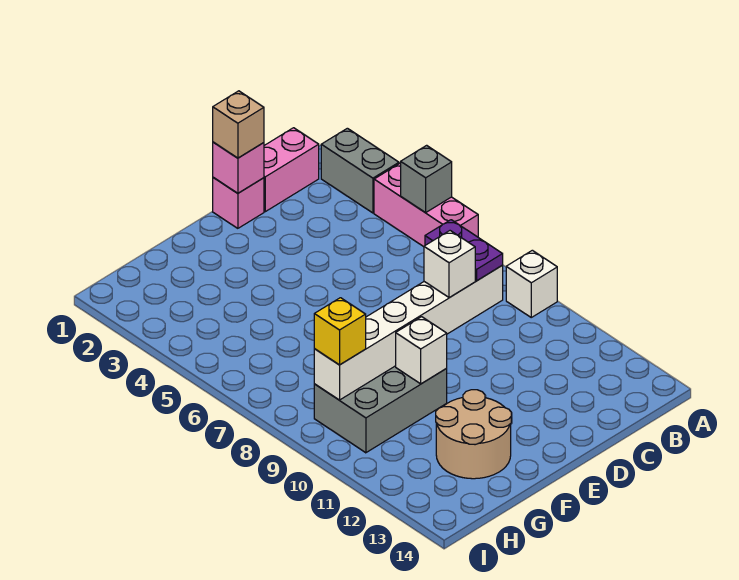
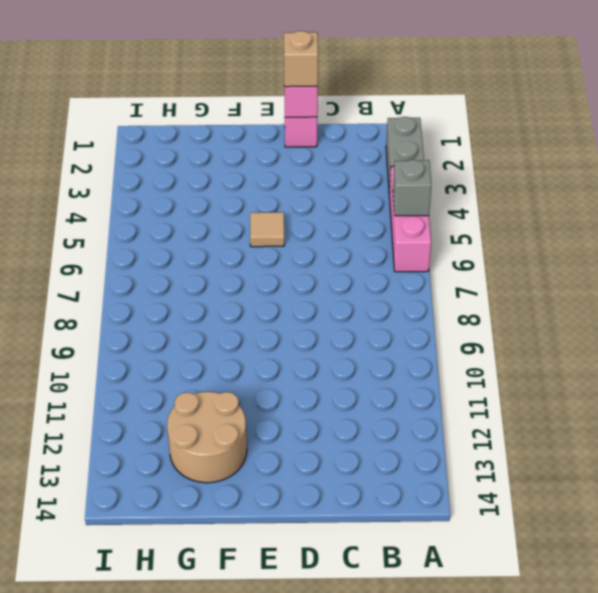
tan 1x1 tile [250,212,284,247] -> none
none -> white 1x1 brick [506,250,557,317]
none -> pink 1x2 brick [264,128,319,212]
none -> grey 2x3 brick [314,366,447,453]

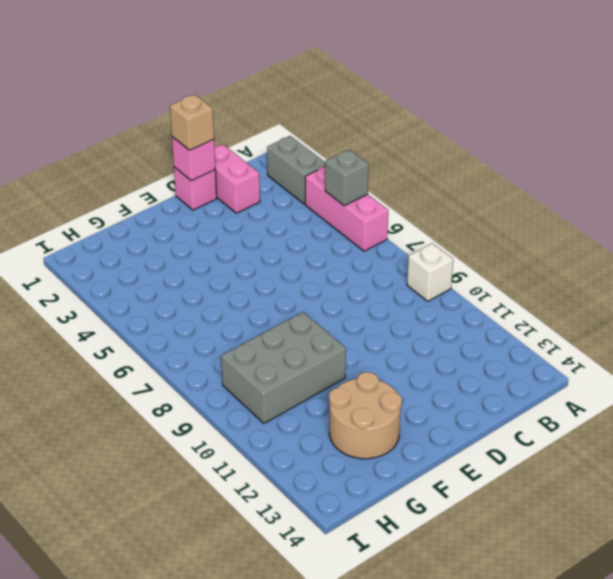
pink 1x2 brick [214,144,260,213] -> pink 1x2 brick turned to [264,128,319,212]
none -> white 1x6 brick [314,266,503,400]
none -> white 1x1 brick [396,317,447,384]
none -> purple 1x2 plate [425,220,503,281]

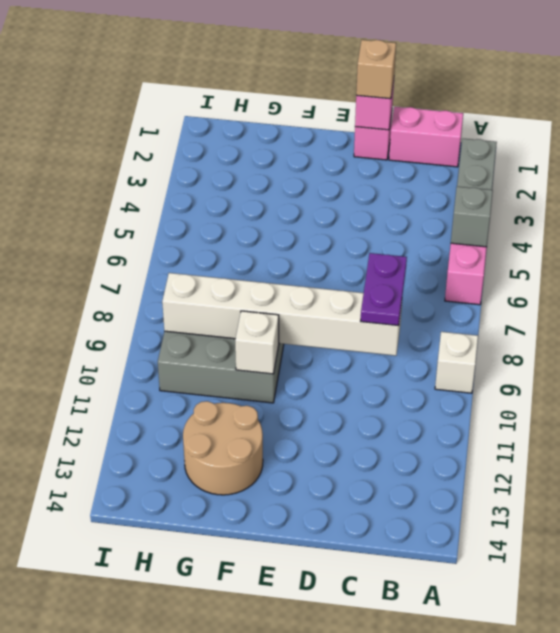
none -> white 1x1 brick [424,231,475,298]
none -> yellow 1x1 brick [314,298,366,365]

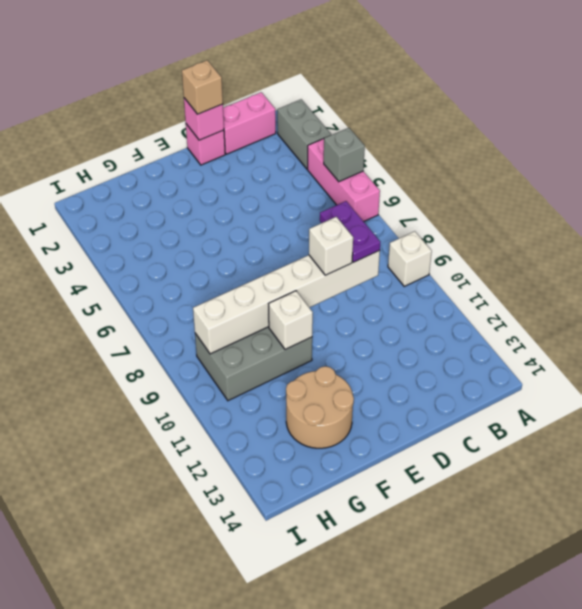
none -> yellow 1x1 brick [314,298,366,365]

